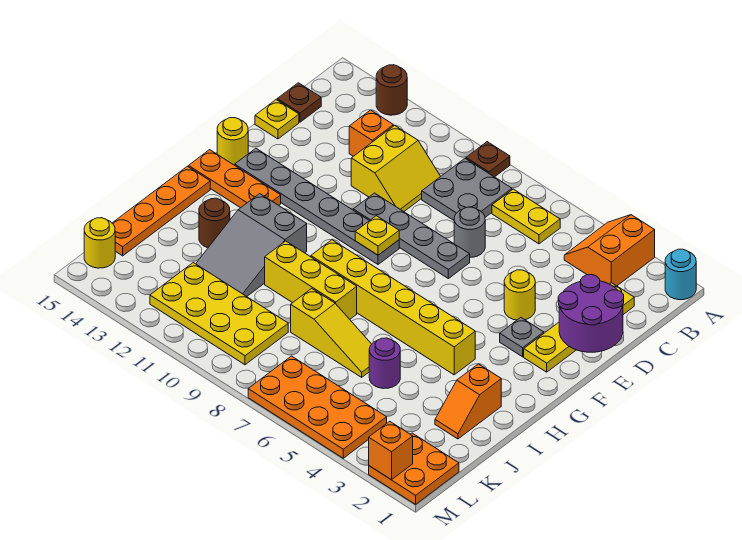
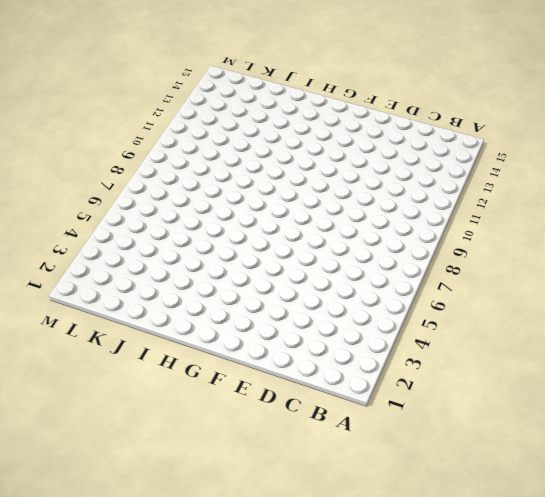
none -> cyan 1x1 round brick [665,249,696,300]
none -> orange 2x2 slope [564,215,655,286]
none -> brown 1x1 plate [466,142,510,177]
none -> brown 1x1 round brick [376,65,407,115]

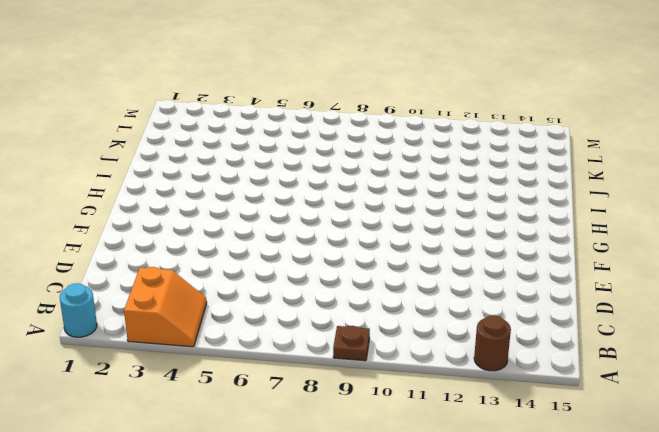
none -> yellow 1x2 plate [492,189,560,244]
none -> grey 2x2 plate [422,159,512,220]
none -> yellow 1x4 plate [524,283,634,372]
none -> yellow 2x2 slope [351,125,441,212]

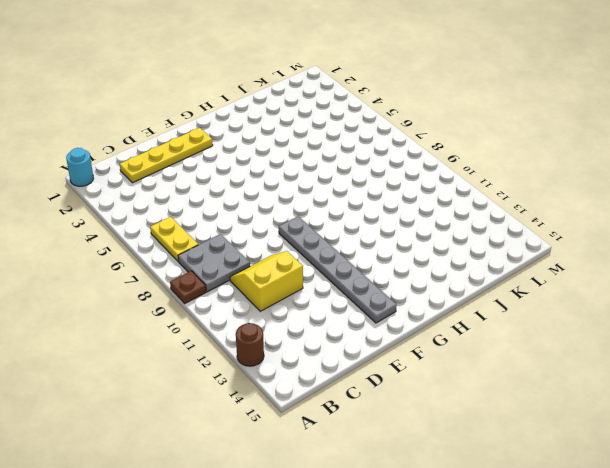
none -> orange 2x2 slope [564,215,655,286]
none -> orange 1x1 brick [349,110,393,156]
none -> brown 1x1 plate [277,83,321,122]
none -> grey 1x1 round brick [454,207,485,257]

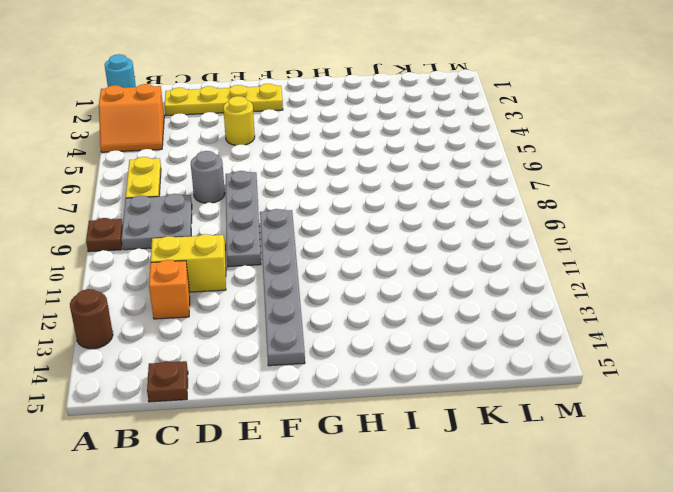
none -> yellow 1x1 plate [255,100,299,139]
none -> grey 1x1 plate [500,318,544,357]
none -> yellow 1x1 round brick [217,118,248,165]
none -> orange 1x3 plate [189,150,281,208]

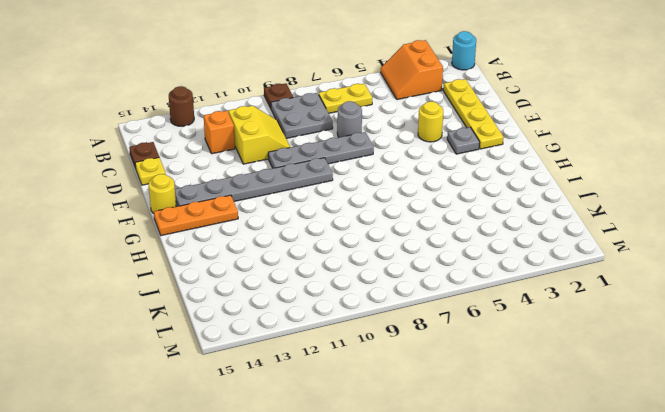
none -> yellow 1x6 brick [311,240,475,375]
none -> grey 2x3 slope [196,194,307,296]
none -> orange 1x4 plate [113,166,210,256]
none -> orange 1x2 slope [435,364,501,439]

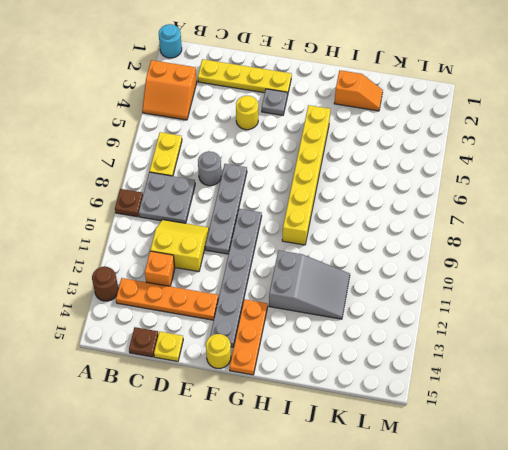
orange 1x4 plate [116,278,218,320] -> orange 1x4 plate moved to [113,166,210,256]
none -> yellow 1x3 brick [265,241,357,319]
none -> brown 1x1 round brick [199,198,230,248]
none -> purple 1x1 round brick [369,338,400,389]
none -> yellow 1x3 slope [291,289,371,377]

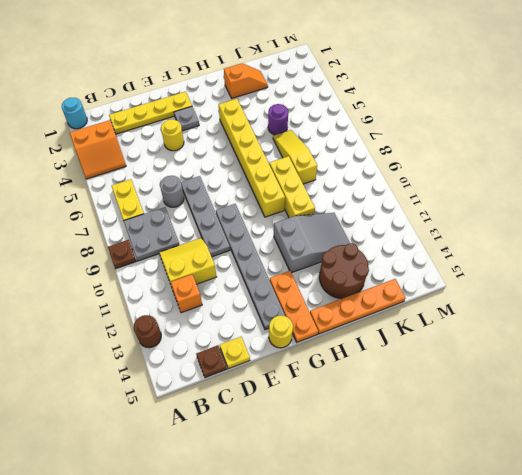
brown 2x2 round brick [319,243,369,299] -> brown 1x1 round brick [199,198,230,248]
none -> yellow 2x4 plate [150,263,288,365]
none -> orange 2x2 plate [369,433,459,504]
none -> orange 2x4 plate [248,356,387,458]
none -> yellow 1x1 round brick [84,218,115,268]

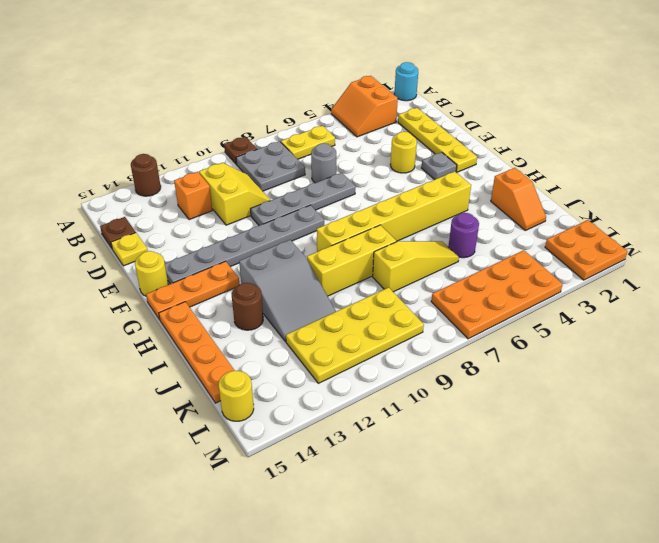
none -> purple 2x2 round brick [558,275,624,352]
none -> yellow 1x1 plate [355,216,399,255]
none -> orange 1x1 brick [369,421,413,480]

